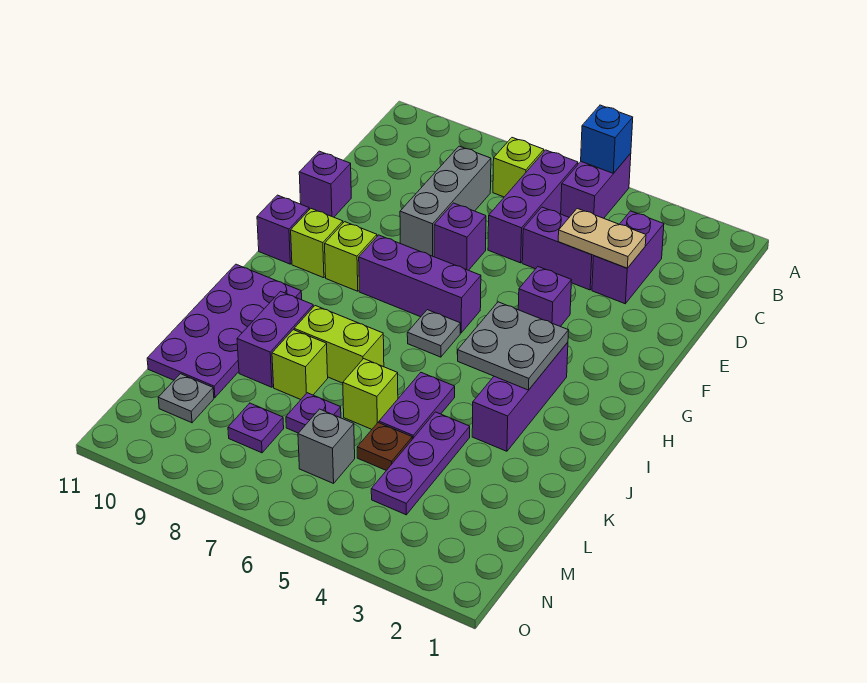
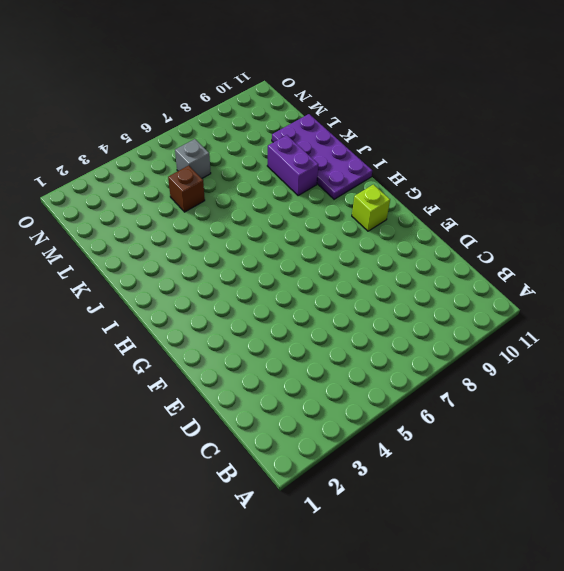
brown 1x1 brick [168,166,205,212] -> brown 1x1 plate [357,423,412,470]
none -> purple 1x2 brick [561,153,631,218]
none -> purple 1x3 brick [488,150,578,263]
none -> lime 1x1 brick [493,138,544,197]
none -> purple 1x2 brick [592,211,664,304]

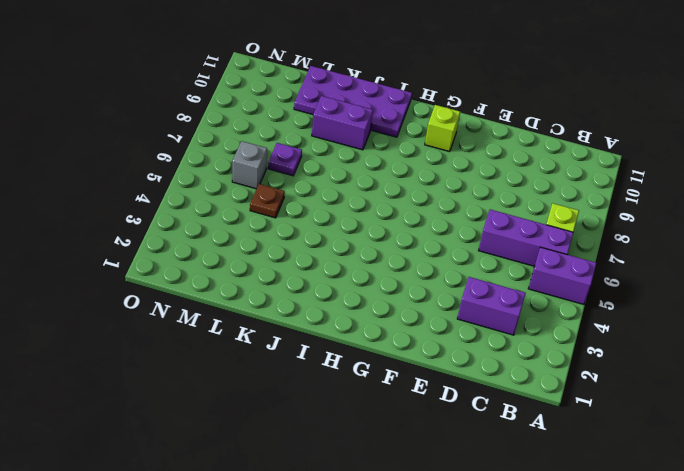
none -> grey 1x3 brick [400,146,491,257]
none -> purple 1x2 brick [522,207,594,290]
none -> purple 1x1 brick [434,203,486,270]
none -> purple 1x1 brick [299,151,351,217]

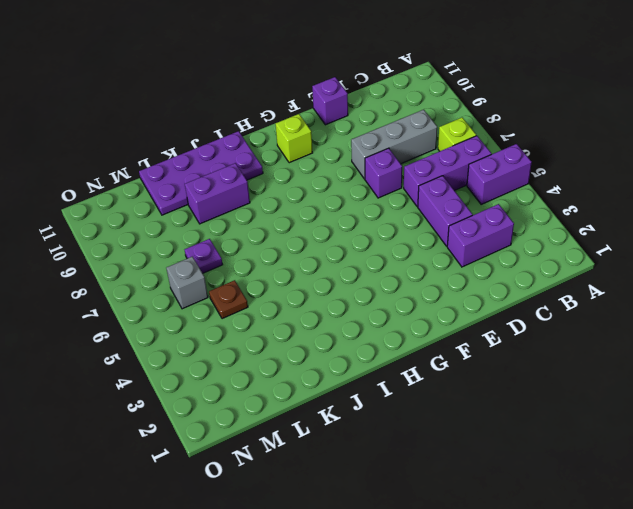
none -> purple 1x1 brick [518,267,571,326]
none -> purple 1x3 brick [359,235,481,333]
none -> lime 1x1 brick [325,222,377,291]
none -> purple 1x1 brick [257,195,309,264]

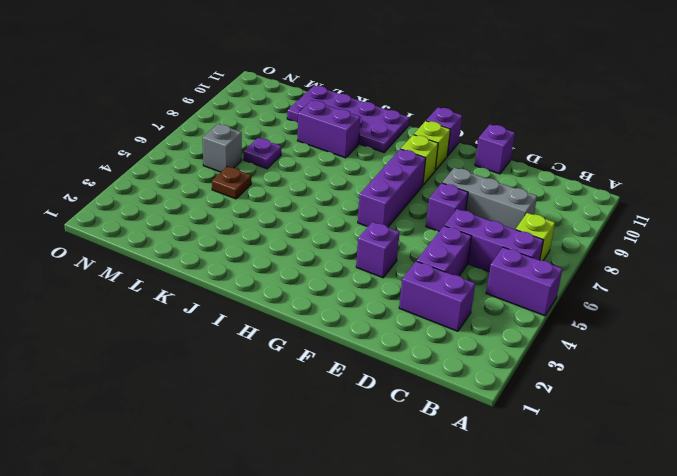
none -> purple 1x3 brick [472,342,568,451]
none -> grey 1x1 plate [407,310,460,357]
none -> purple 1x2 plate [379,373,455,439]
none -> lime 1x2 brick [294,306,384,383]

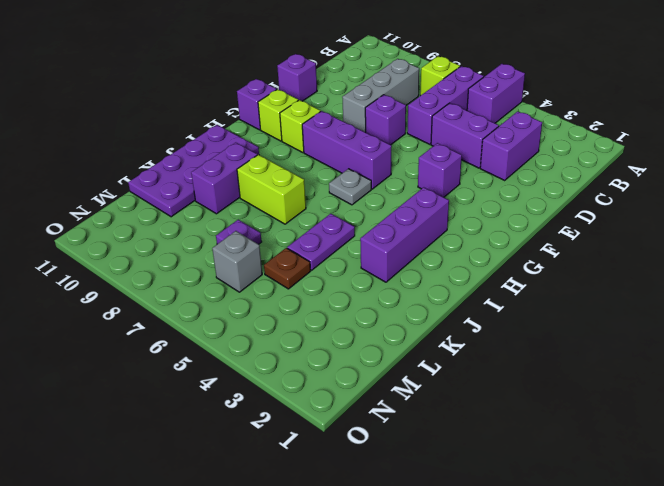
none -> purple 1x3 plate [371,412,470,515]
none -> lime 1x1 brick [343,359,398,429]
none -> lime 1x1 brick [272,330,328,400]
none -> purple 1x1 plate [228,403,284,453]

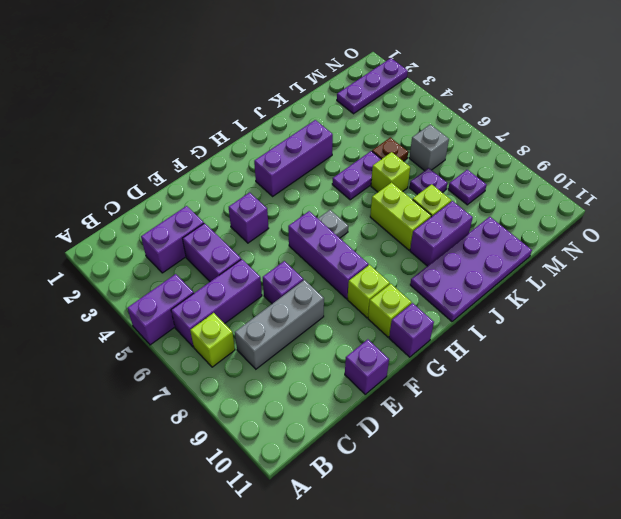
purple 1x3 plate [337,58,408,114] -> purple 1x3 plate moved to [371,412,470,515]
none -> grey 1x1 plate [158,374,214,423]
none -> blue 1x1 brick [581,105,633,173]
none -> tan 1x2 plate [558,208,646,268]
none -> grey 2x2 plate [458,302,569,390]

